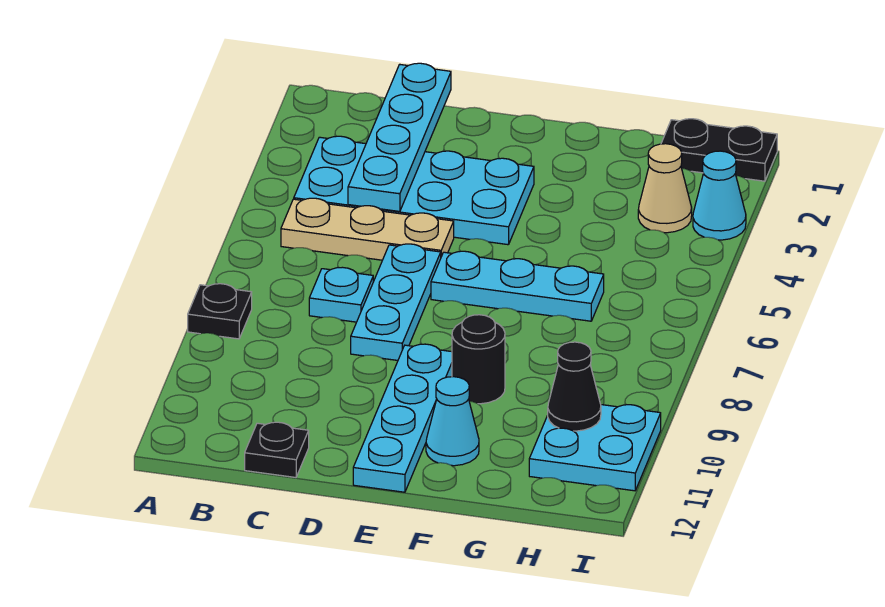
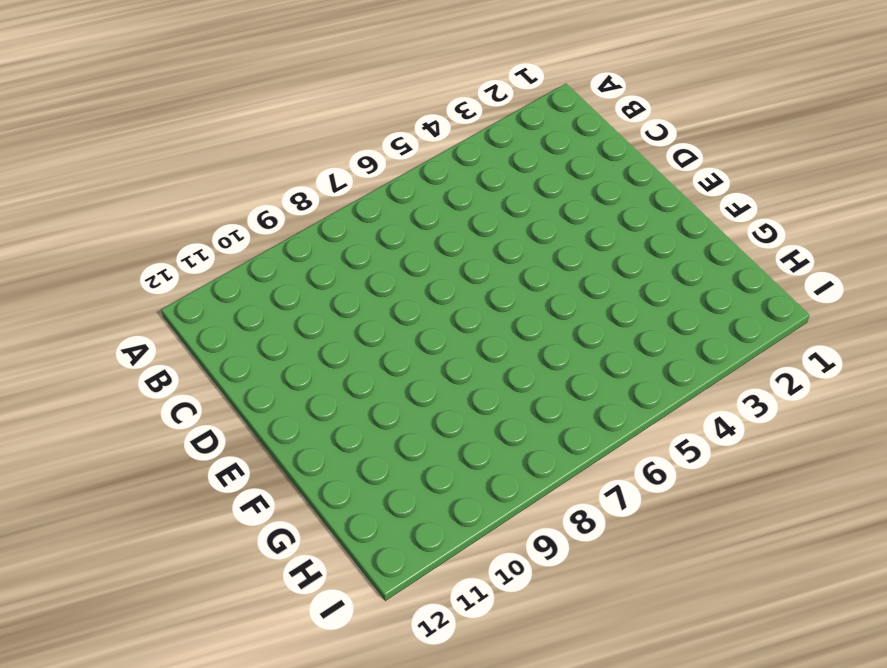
none -> black 1x1 plate [188,284,252,339]
none -> cyan 2x4 plate [294,136,534,245]
none -> tan 1x3 plate [281,198,454,260]

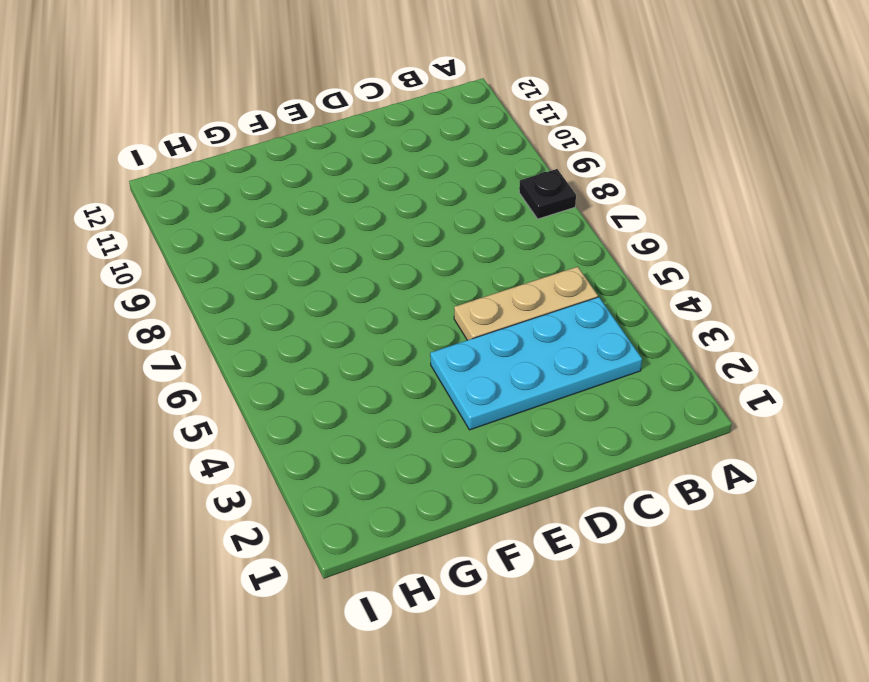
none -> cyan 1x1 plate [309,267,373,322]
none -> black 1x1 plate [245,422,309,477]
none -> cyan 1x3 plate [351,244,441,360]

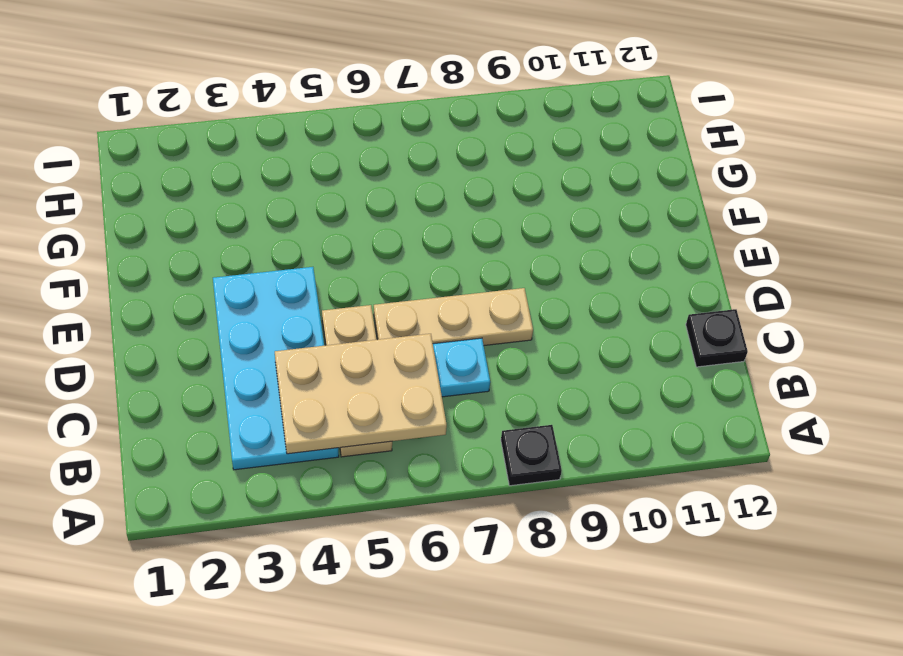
tan 2x3 plate [275,334,447,454] -> cyan 1x4 plate [348,63,451,212]
tan 1x3 plate [374,288,533,345] -> cyan 1x3 plate [351,244,441,360]
none -> cyan 1x3 plate [431,251,604,321]
none -> cyan 1x4 plate [353,344,452,492]
none -> black 1x1 round brick [452,315,505,404]

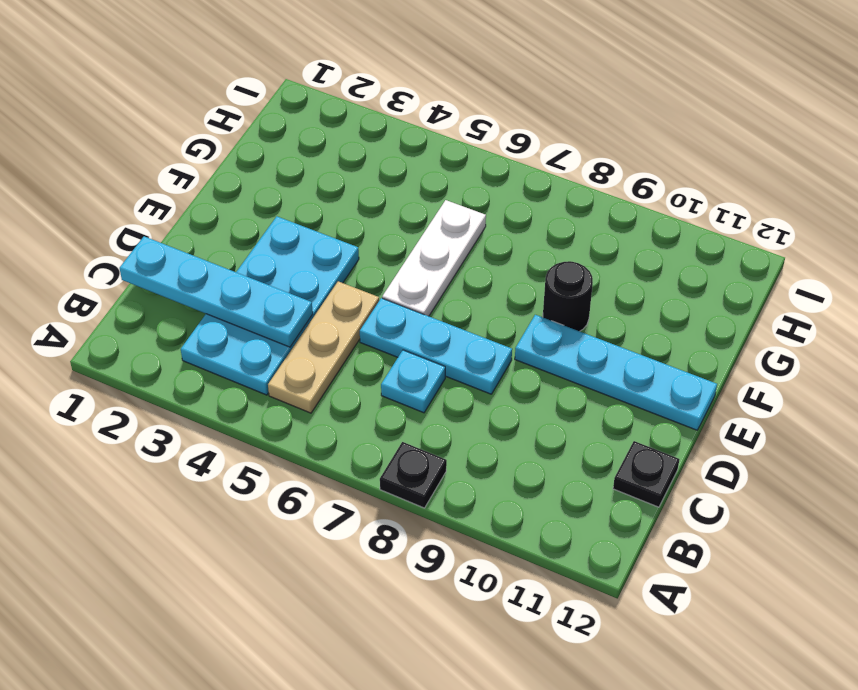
white 1x3 plate [382,200,486,316] -> cyan 1x3 plate [431,251,604,321]
none -> cyan 1x1 cone [426,377,479,466]
none -> black 1x2 plate [661,119,777,181]
none -> tan 1x1 cone [638,144,692,233]

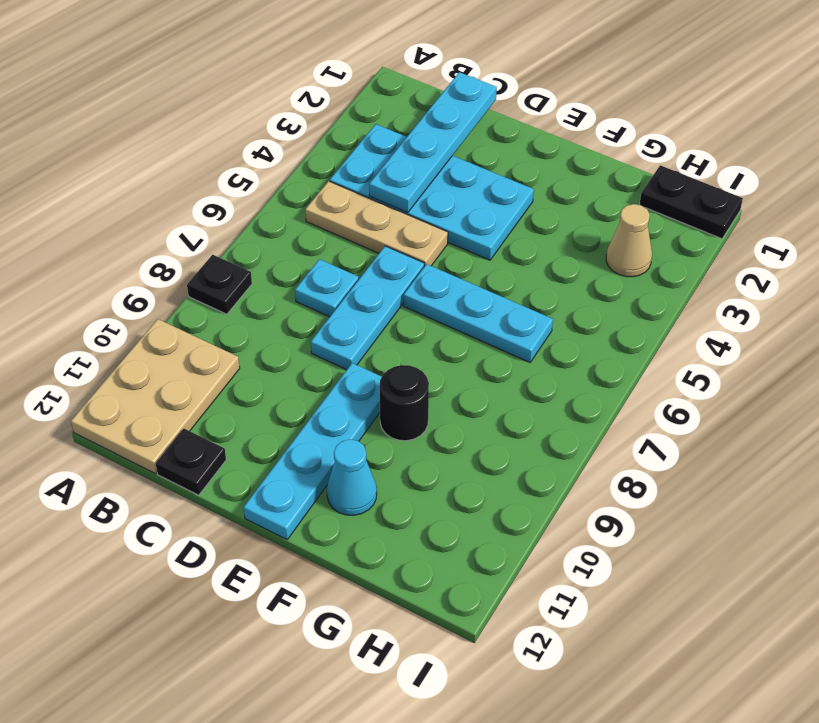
tan 2x3 plate [71,319,240,474] -> none
none -> cyan 2x2 plate [529,405,661,491]
none -> cyan 1x1 cone [693,151,746,240]
none -> black 1x1 cone [548,342,601,431]

